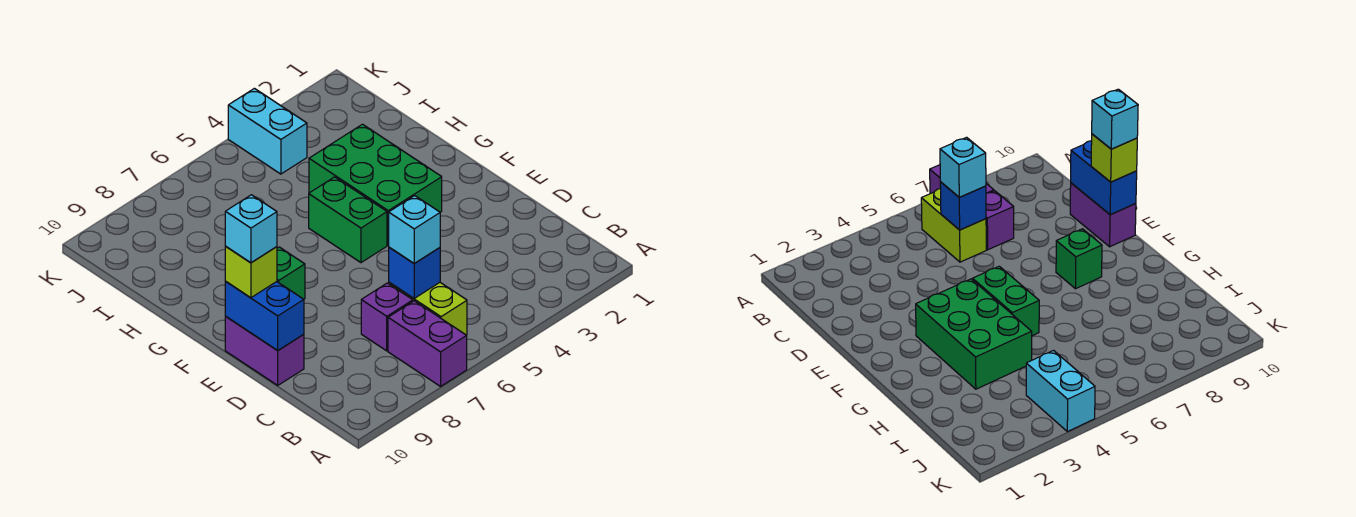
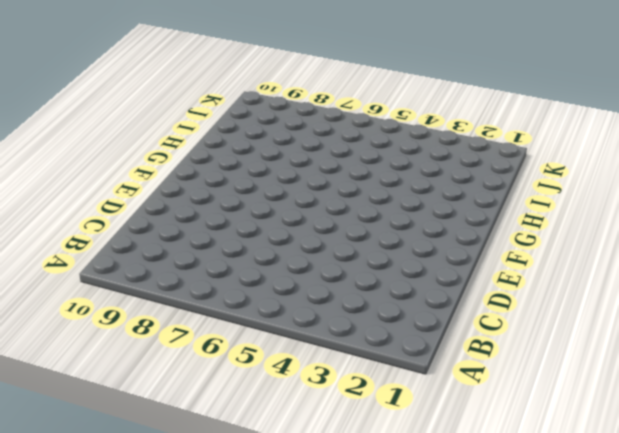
none -> purple 1x2 brick [388,301,467,386]
none -> lime 1x2 brick [389,282,467,335]
none -> purple 1x1 brick [361,283,413,351]

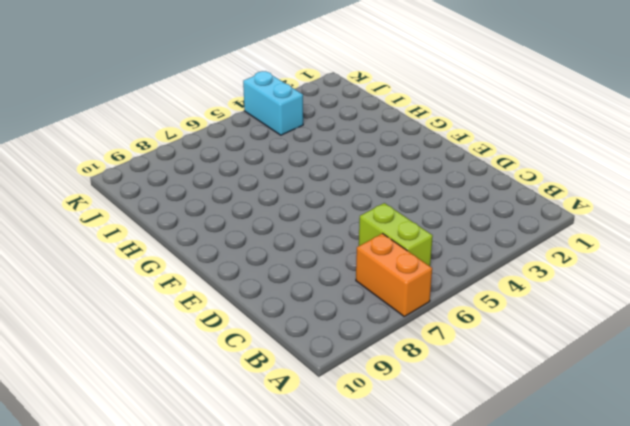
orange 1x2 brick [356,234,432,316] -> purple 1x2 brick [388,301,467,386]
none -> purple 1x1 brick [361,283,413,351]
none -> purple 1x2 brick [225,317,304,385]
none -> green 2x3 brick [309,124,442,245]

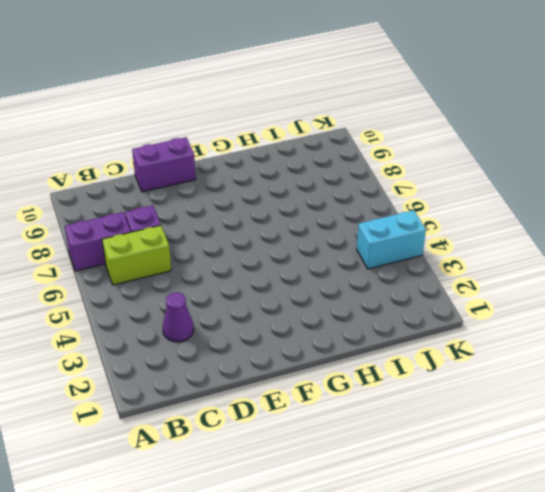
purple 1x1 cone [163,292,194,342] -> none
none -> green 2x3 brick [309,124,442,245]
none -> green 1x2 brick [309,177,387,263]
none -> green 1x1 brick [277,247,305,299]

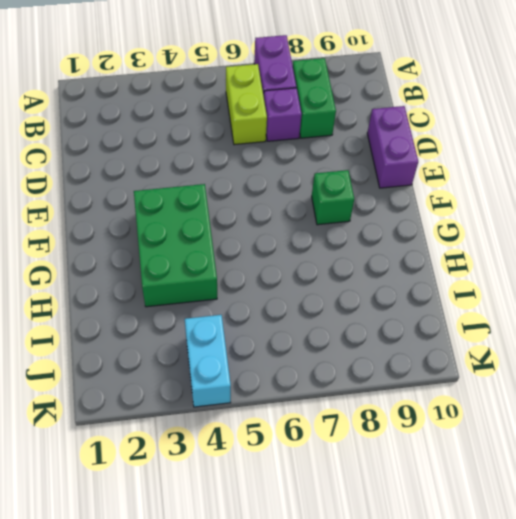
green 1x2 brick [293,58,336,138] -> green 1x2 brick moved to [309,177,387,263]
none -> blue 1x1 brick [389,247,440,298]
none -> blue 1x2 brick [225,282,304,350]
none -> cyan 1x1 brick [389,196,440,263]

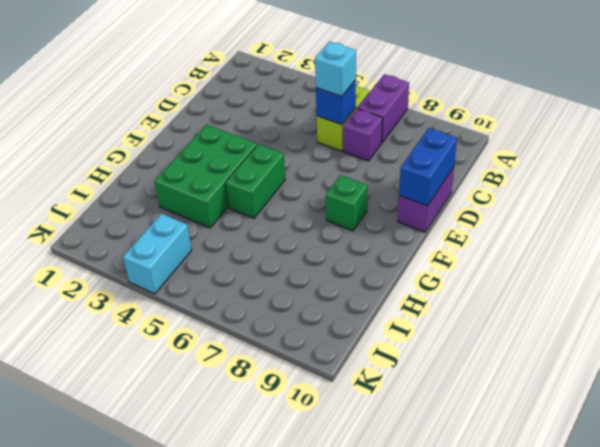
none -> lime 1x1 brick [225,247,277,298]
none -> cyan 1x1 brick [225,195,277,263]

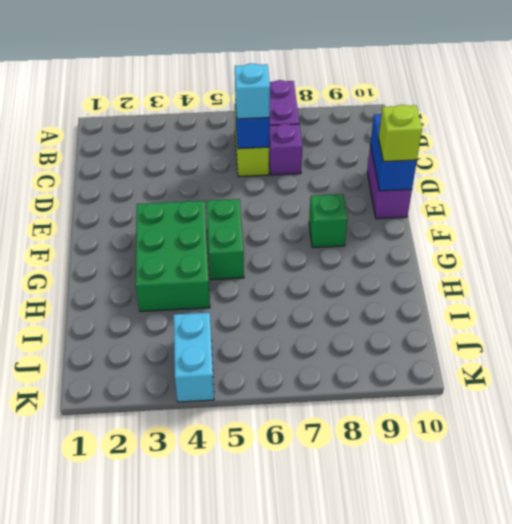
none -> cyan 1x1 brick [225,195,277,263]

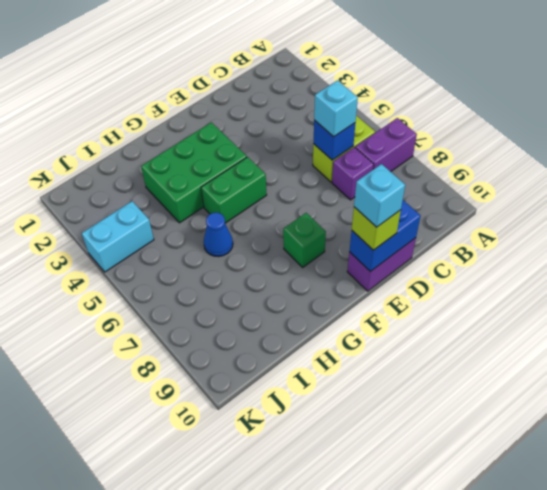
blue 1x1 cone [204,212,233,257] -> none

